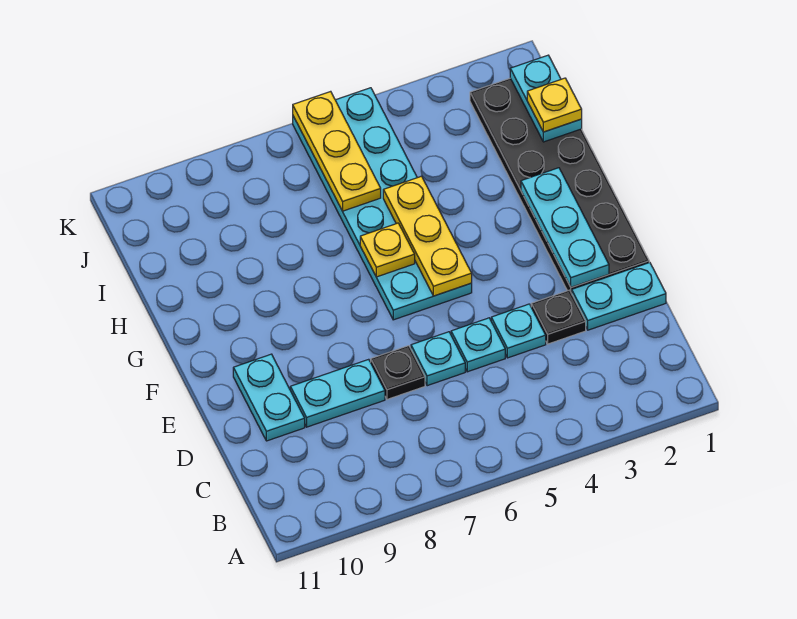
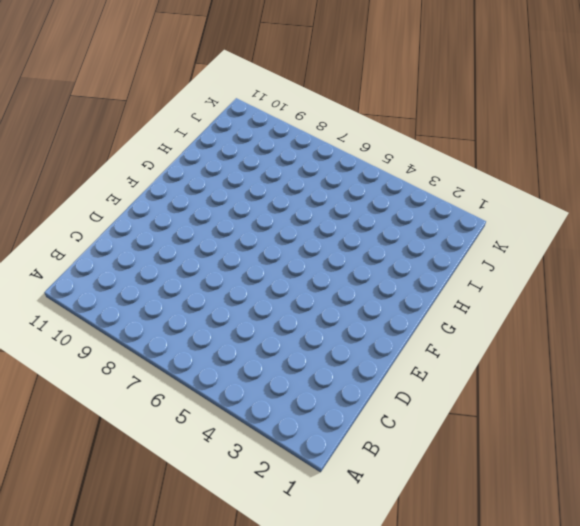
none -> cyan 1x2 plate [572,262,666,330]
none -> black 1x1 plate [531,290,586,344]
none -> cyan 1x1 plate [491,304,546,358]

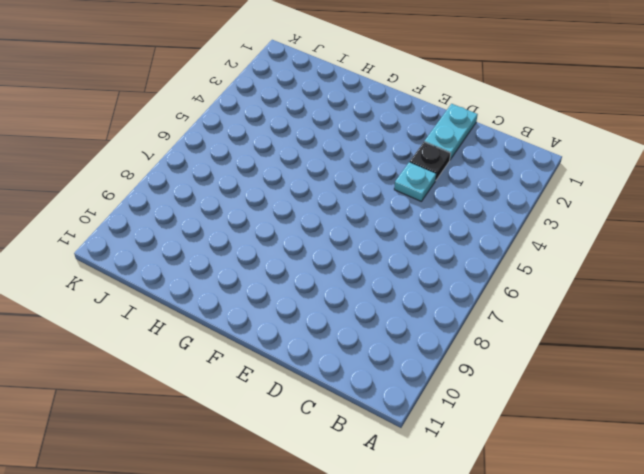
none -> cyan 1x1 plate [451,318,505,372]
none -> cyan 1x1 plate [411,332,465,386]
none -> black 1x1 plate [371,346,425,399]

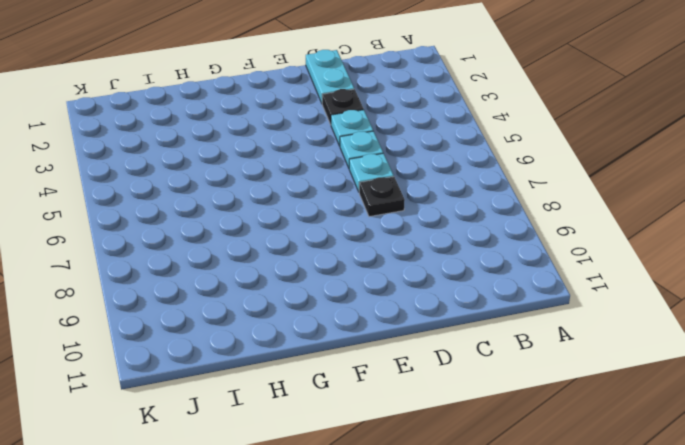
none -> cyan 1x2 plate [290,359,385,427]
none -> cyan 1x2 plate [233,354,305,441]
none -> black 2x6 plate [470,78,649,293]

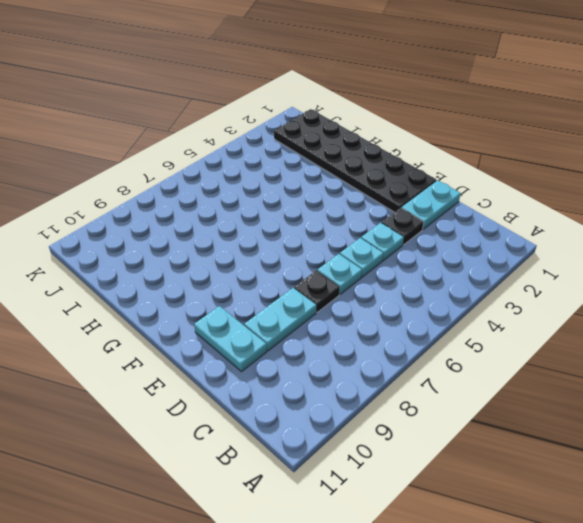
none -> cyan 2x6 plate [293,88,472,320]
none -> cyan 1x3 plate [521,168,609,287]
none -> yellow 1x3 plate [383,176,472,296]

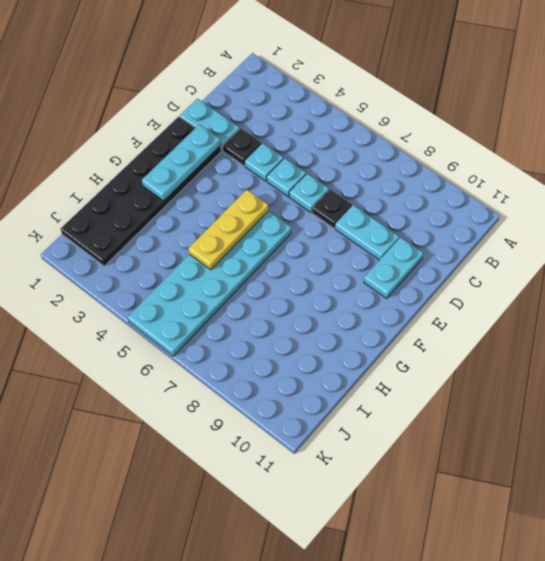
none -> yellow 1x1 plate [360,223,415,277]
none -> cyan 1x2 plate [510,55,582,142]
none -> yellow 1x3 plate [293,91,381,211]

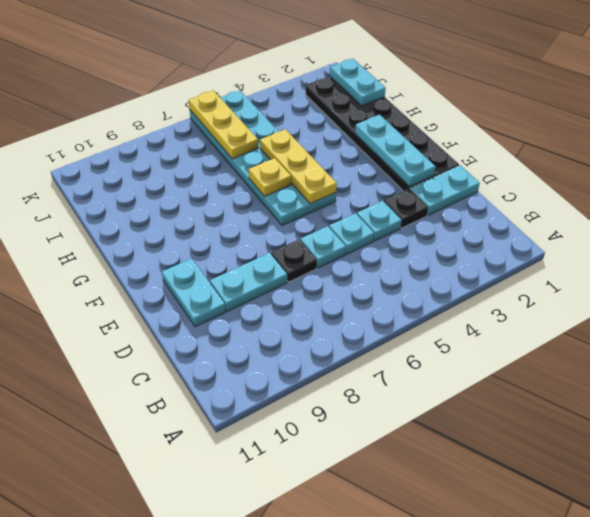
none -> yellow 1x1 plate [527,78,582,132]

